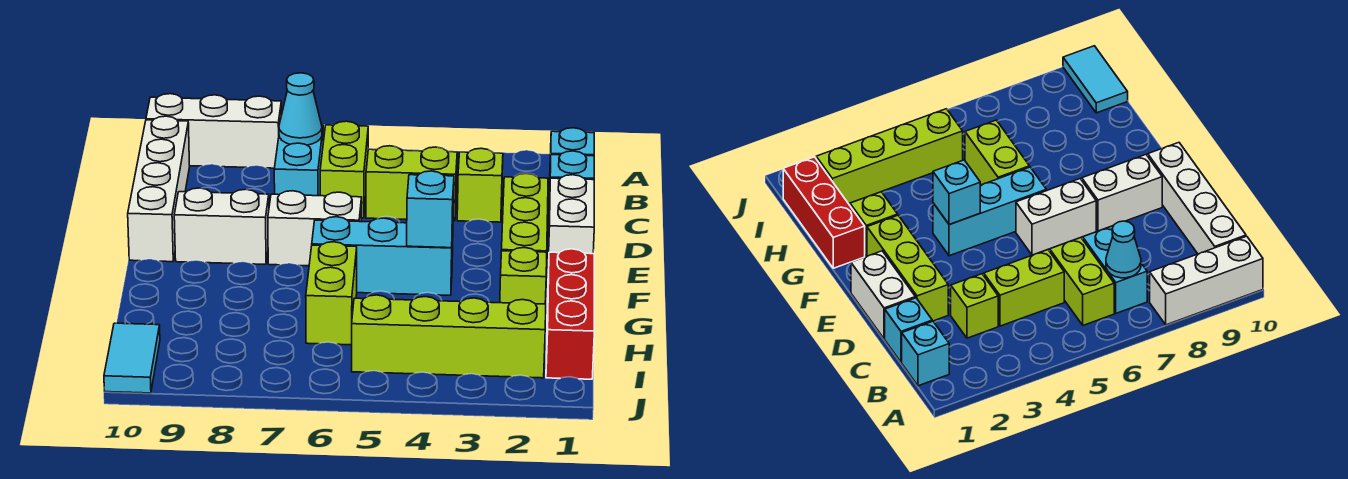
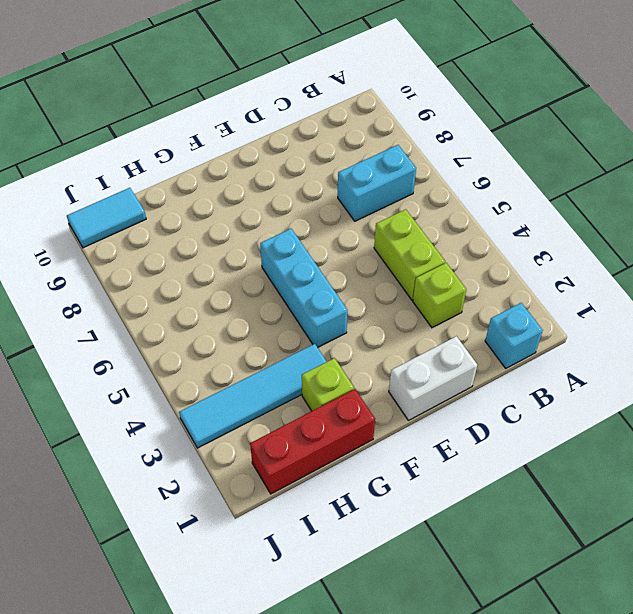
cyan 1x4 tile [179,344,327,448] -> lime 1x4 brick [352,295,546,378]
none -> white 1x3 brick [146,94,281,168]
none -> lime 1x2 brick [320,121,368,218]
none -> white 1x4 brick [128,116,190,262]

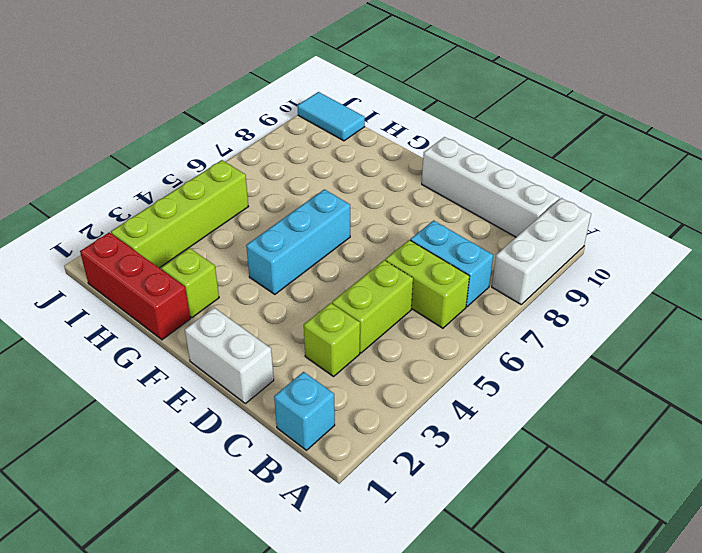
none -> cyan 1x1 brick [549,151,594,204]
none -> lime 1x3 brick [501,173,548,252]
none -> white 1x2 brick [268,191,362,266]

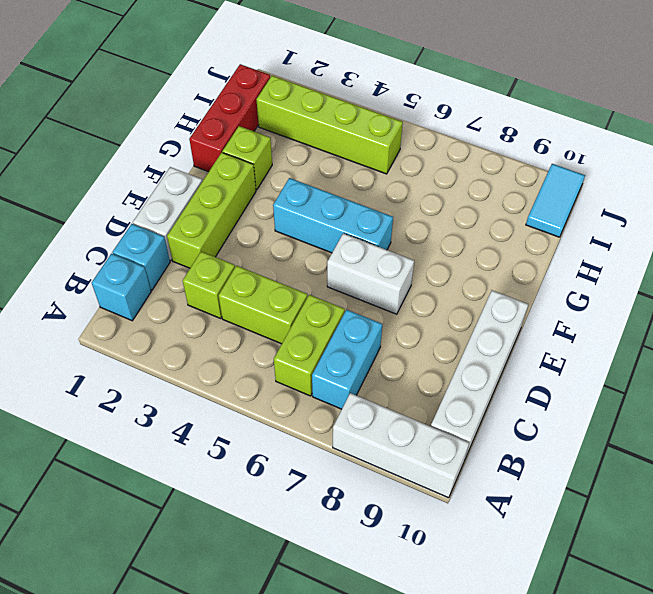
none -> white 1x2 brick [174,188,269,264]
none -> lime 1x2 brick [306,242,357,345]
none -> cyan 1x1 cone [279,73,322,145]

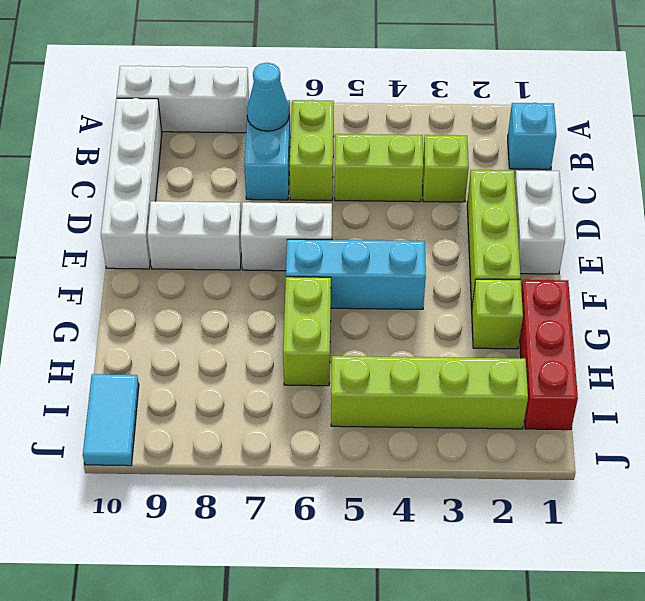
none -> cyan 1x1 brick [549,151,594,204]
none -> cyan 1x1 brick [407,171,454,248]

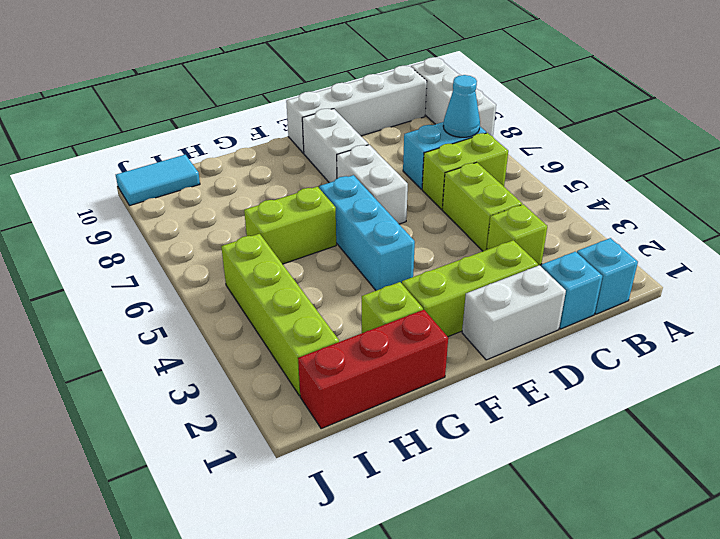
none -> cyan 1x1 brick [407,171,454,248]

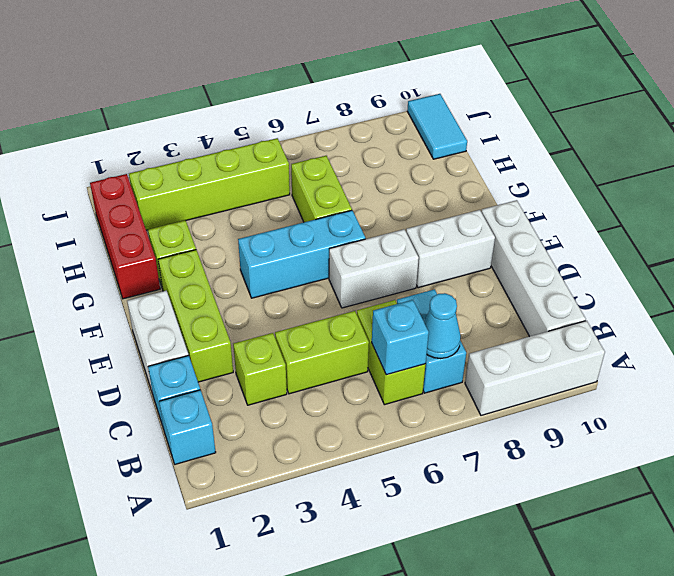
cyan 1x1 brick [372,300,429,375] -> cyan 1x1 brick moved to [407,171,454,248]

